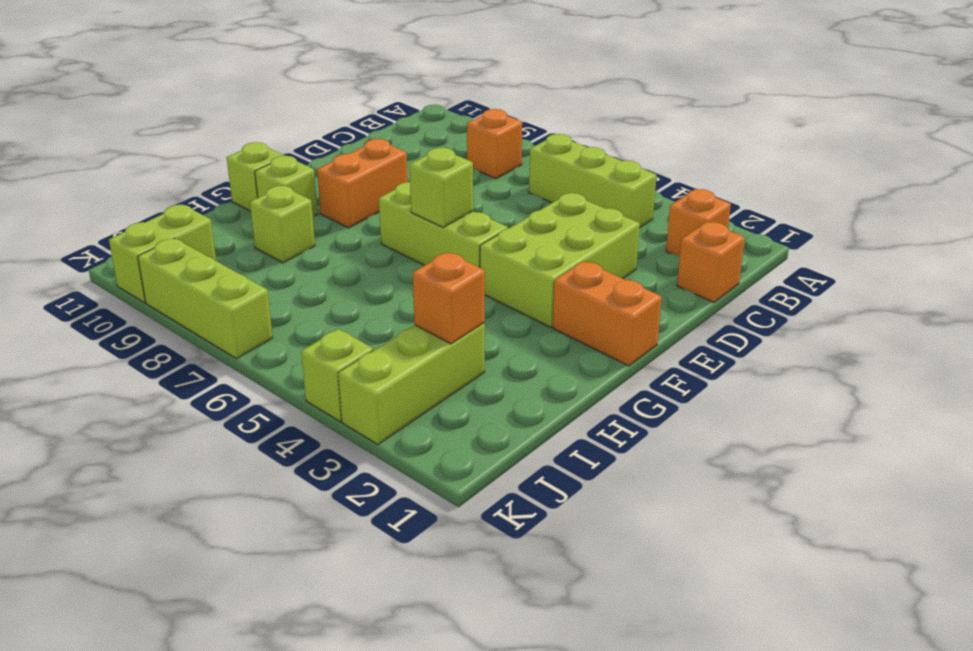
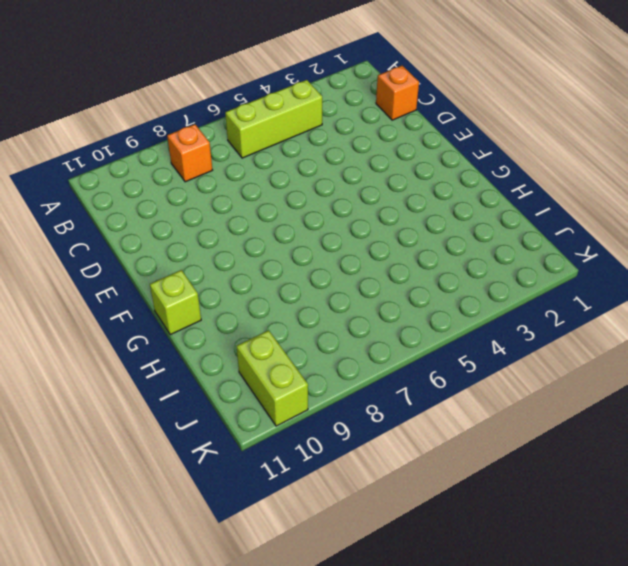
none -> orange 1x1 brick [666,189,731,256]
none -> lime 2x3 brick [480,193,640,327]
none -> orange 1x2 brick [317,139,408,228]

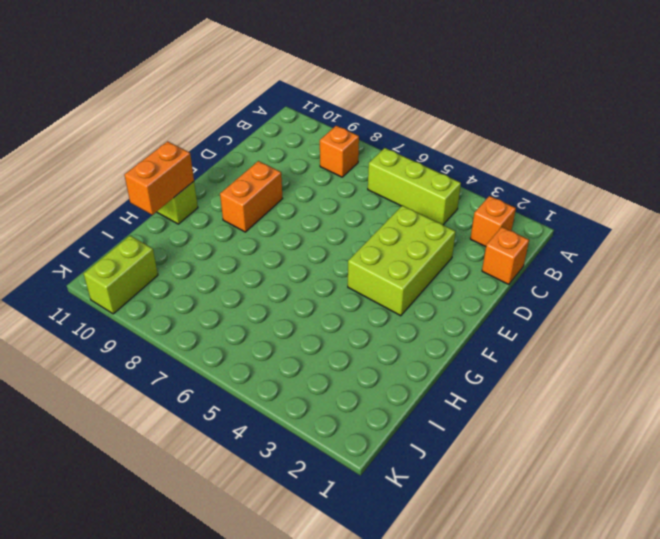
orange 1x2 brick [125,141,194,215] -> orange 1x2 brick turned to [553,261,662,366]
none -> lime 1x3 brick [379,182,508,268]
none -> lime 1x1 brick [255,156,318,216]
none -> lime 1x1 brick [250,186,315,263]

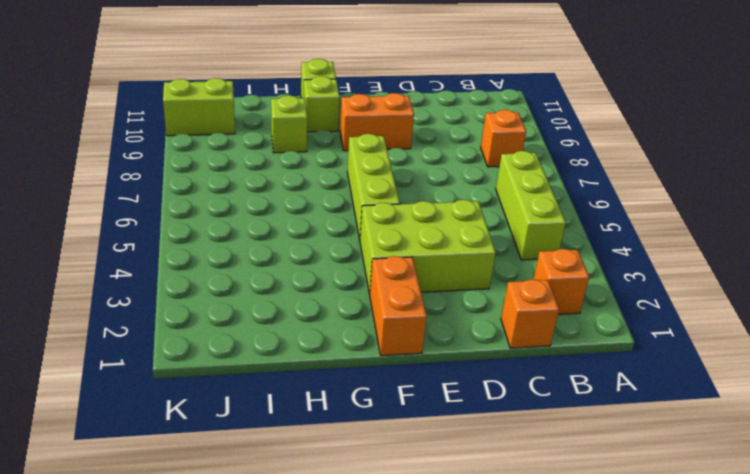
none -> lime 1x3 brick [338,323,485,445]
none -> lime 1x1 brick [301,329,374,422]
none -> lime 1x3 brick [138,238,273,359]

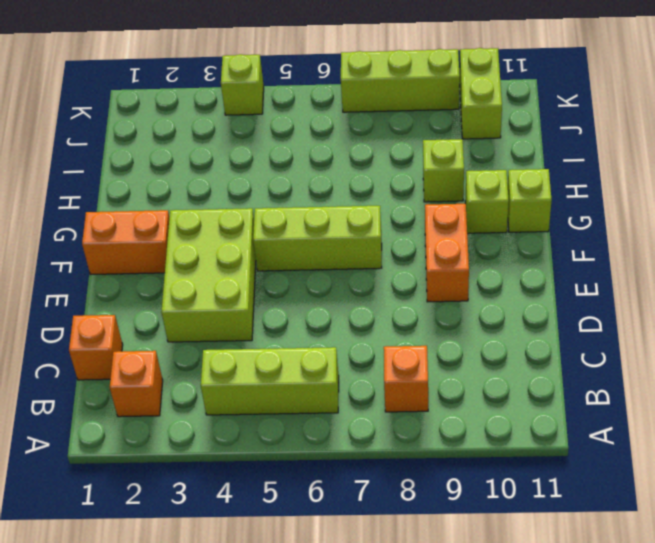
none -> lime 1x3 brick [338,323,485,445]
none -> lime 1x1 brick [409,148,473,227]
none -> orange 1x1 brick [413,252,485,344]

